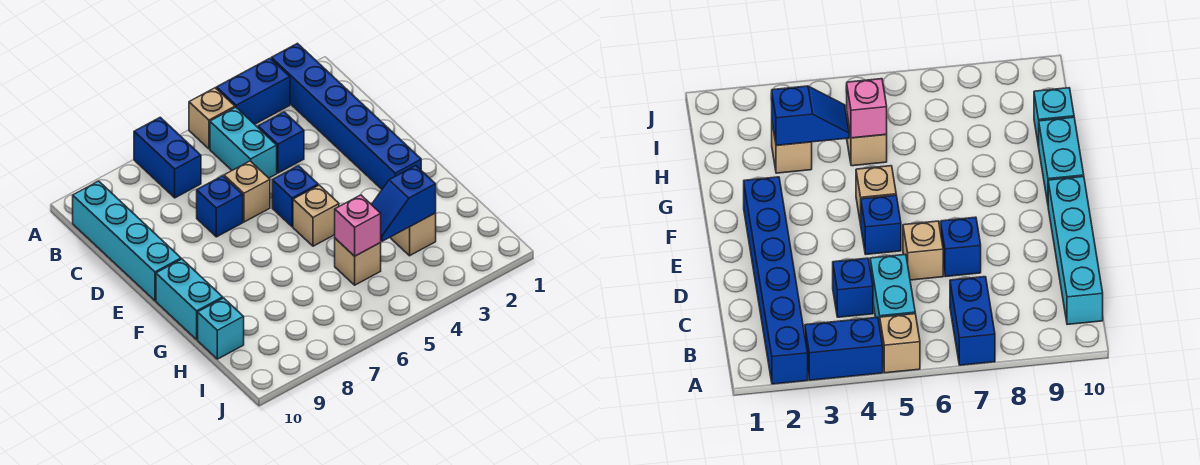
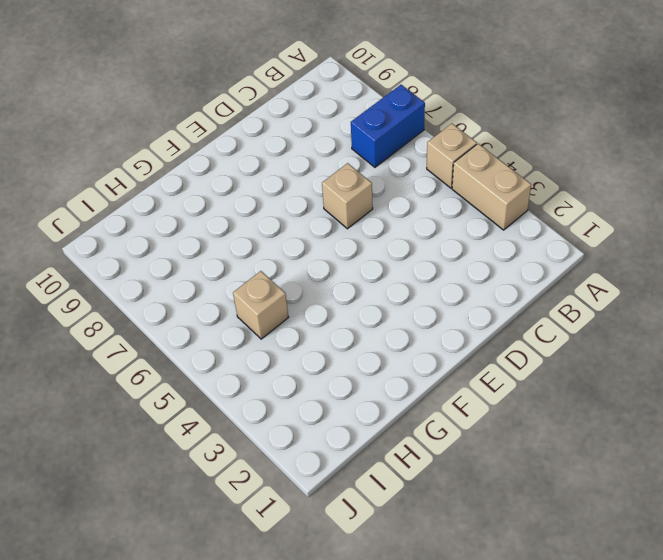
tan 1x2 brick [452,144,531,230] -> blue 1x2 brick [216,58,290,124]
none -> blue 1x6 brick [271,43,421,189]
none -> cyan 1x2 brick [210,107,277,178]
none -> cyan 1x4 brick [73,181,181,301]

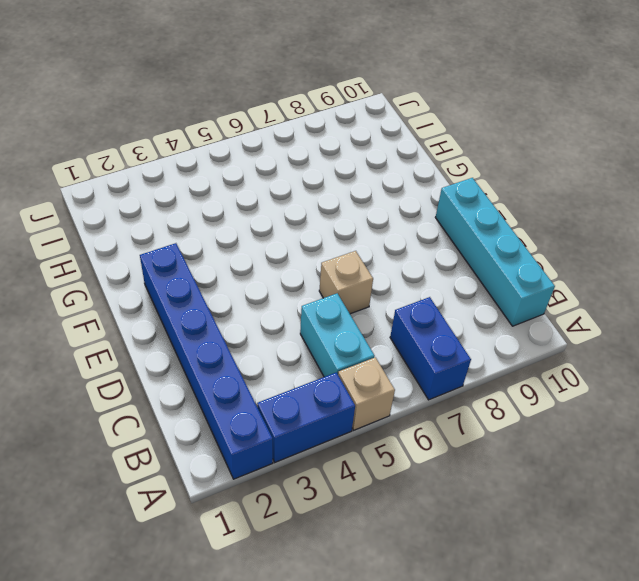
none -> blue 1x1 brick [258,112,304,173]
none -> blue 1x1 brick [197,176,243,237]
none -> blue 1x1 brick [272,166,318,227]

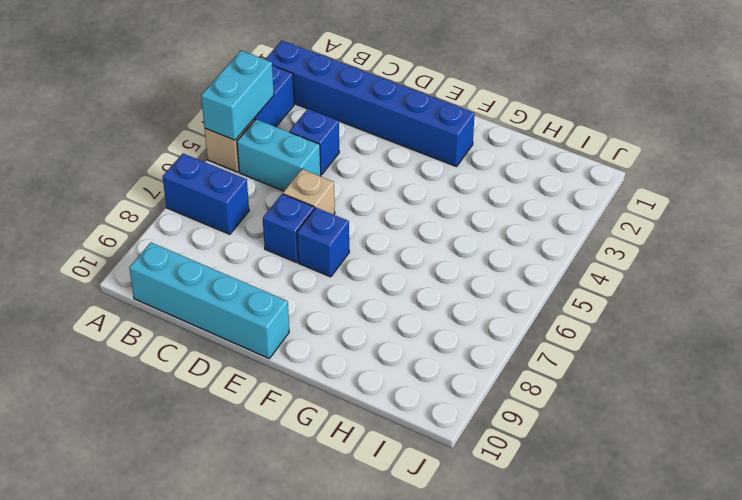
cyan 1x2 brick [201,51,274,140] -> cyan 1x2 brick turned to [156,259,223,340]
blue 1x1 brick [297,208,349,277] -> blue 1x1 brick moved to [272,166,318,227]
none -> tan 1x1 brick [293,185,339,246]
none -> tan 1x1 brick [390,213,436,256]
none -> tan 1x1 brick [335,238,381,285]

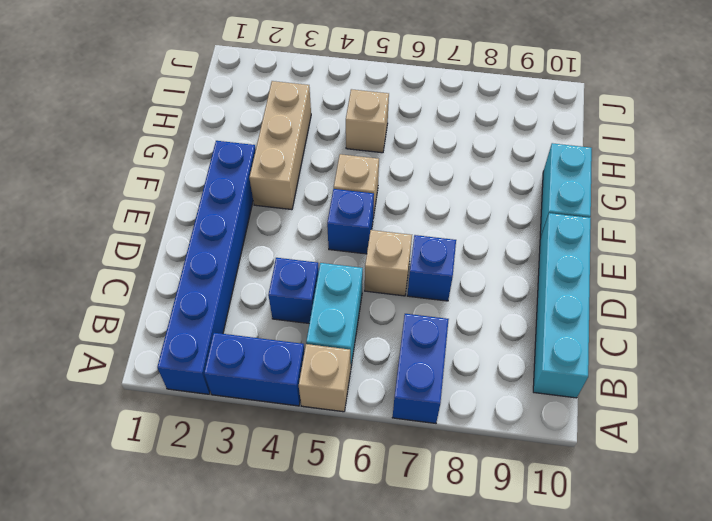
tan 1x3 brick [249,81,311,210] -> tan 1x1 brick [390,213,436,256]
none -> cyan 1x1 brick [198,298,244,359]
none -> blue 1x2 slope [372,166,436,241]
none -> pink 1x1 brick [335,195,381,256]

